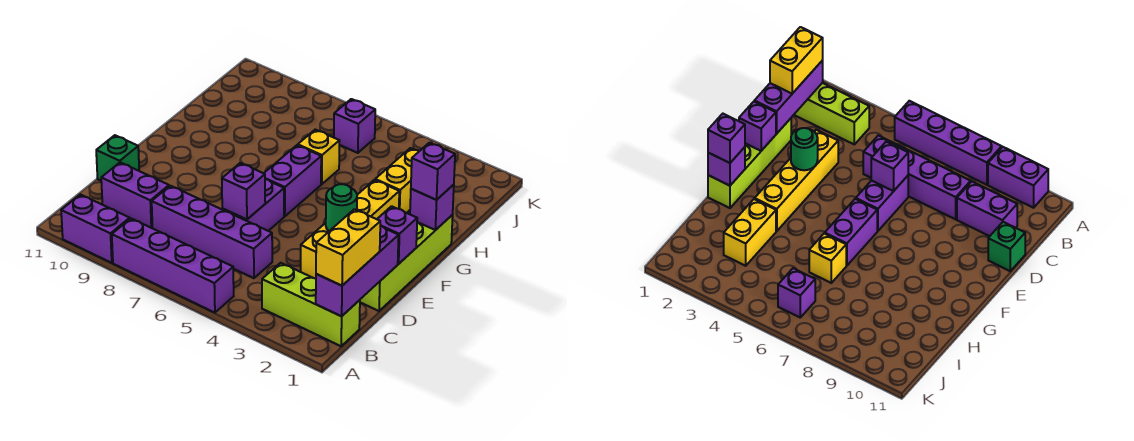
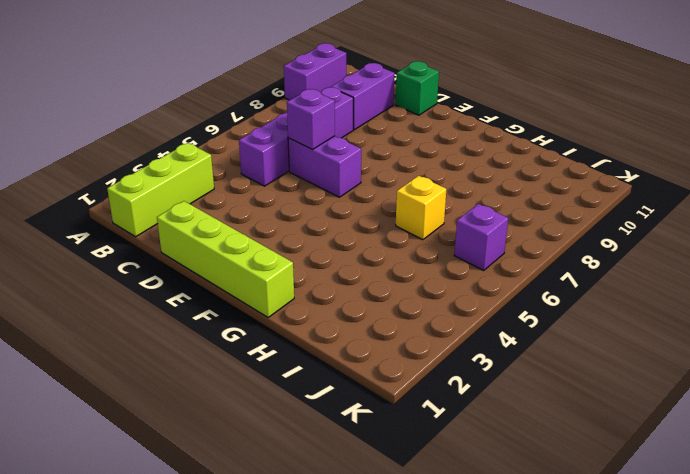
none -> purple 1x4 brick [112,219,234,313]
none -> yellow 1x4 brick [301,180,399,279]
none -> purple 1x2 brick [264,145,321,216]

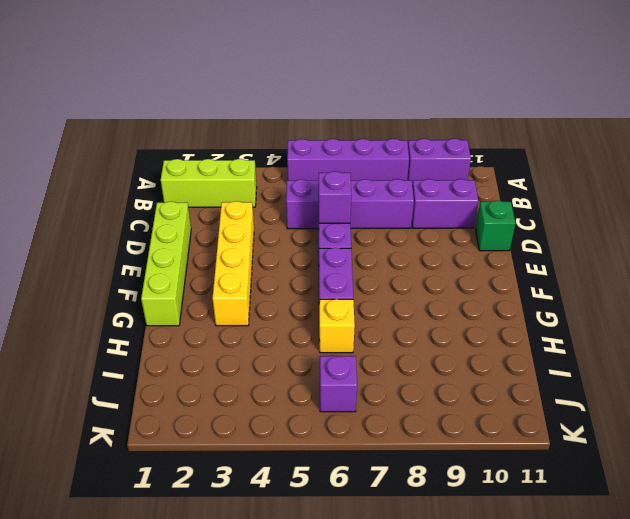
none -> yellow 1x2 brick [375,148,419,213]
none -> purple 1x3 brick [316,226,399,316]
none -> purple 1x1 brick [377,206,417,264]

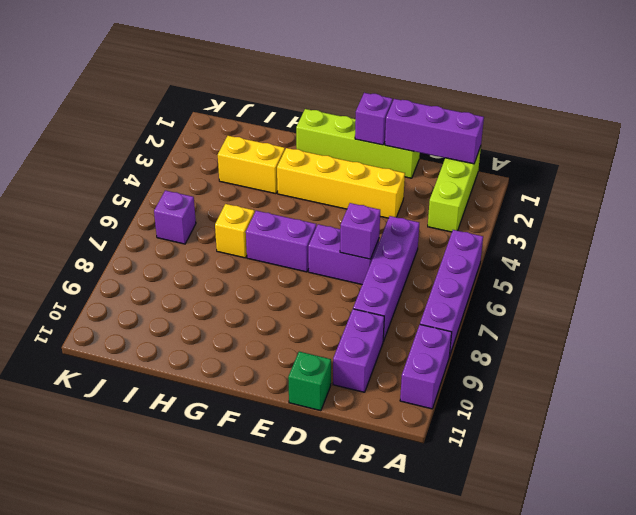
none -> green 1x1 round brick [326,184,357,231]
none -> purple 1x1 brick [410,185,454,230]
none -> yellow 1x2 brick [316,209,380,286]

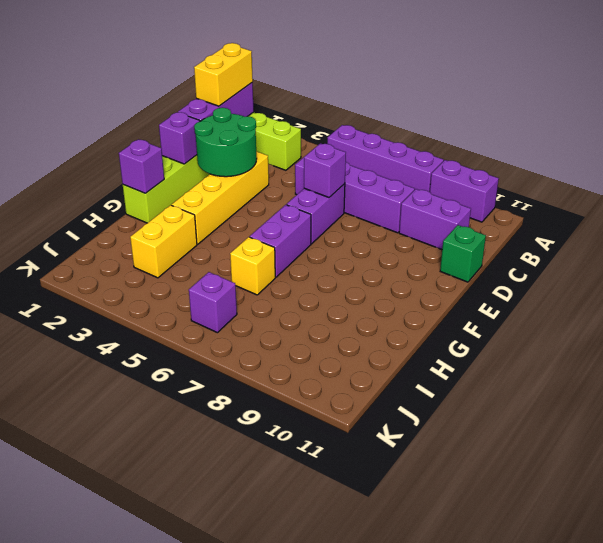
green 2x2 round brick [194,108,257,177] -> green 1x1 round brick [326,184,357,231]
none -> purple 1x1 brick [411,143,455,200]

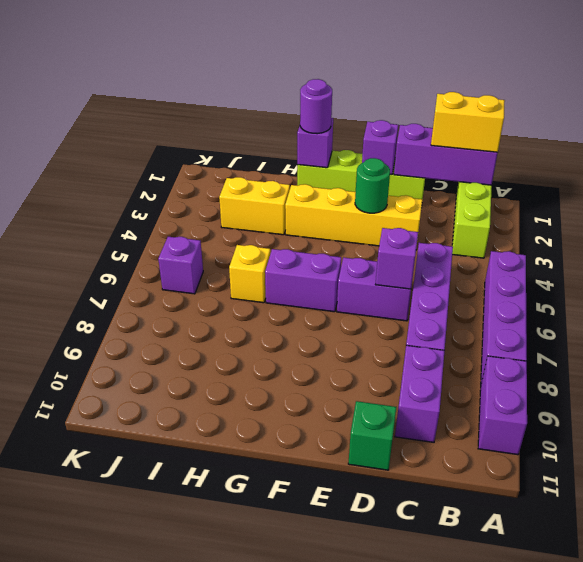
purple 1x1 round brick [300,79,332,134] -> purple 1x1 brick [411,143,455,200]

